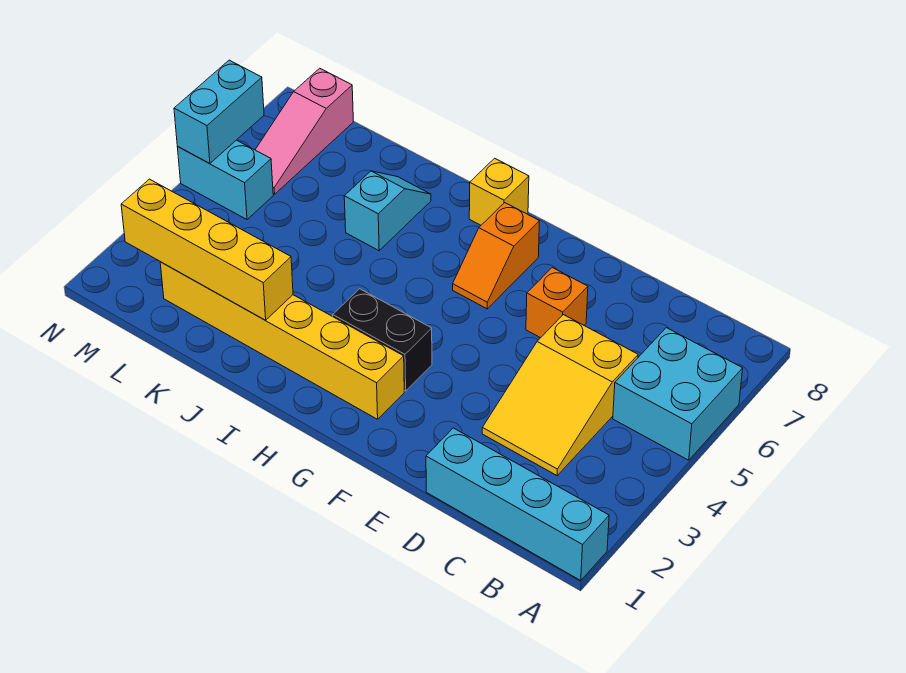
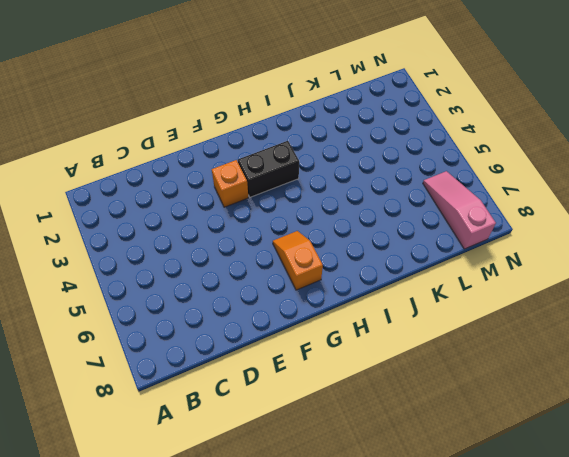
orange 1x1 brick [212,160,248,207] -> orange 1x1 brick moved to [526,268,588,338]
none -> cyan 1x4 brick [426,428,609,581]
none -> cyan 2x2 brick [613,328,743,460]
none -> yellow 2x3 slope [482,315,638,476]

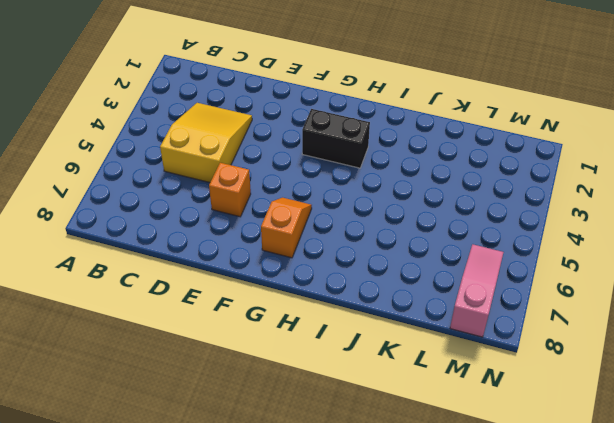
none -> cyan 1x4 brick [426,428,609,581]
none -> cyan 2x2 brick [613,328,743,460]
none -> yellow 1x6 brick [160,262,404,419]

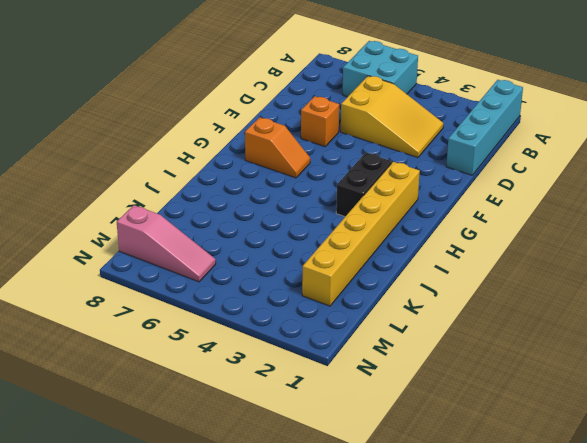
none -> yellow 1x1 brick [469,158,529,225]
none -> cyan 1x2 slope [344,171,431,251]
none -> cyan 1x2 brick [178,140,273,219]

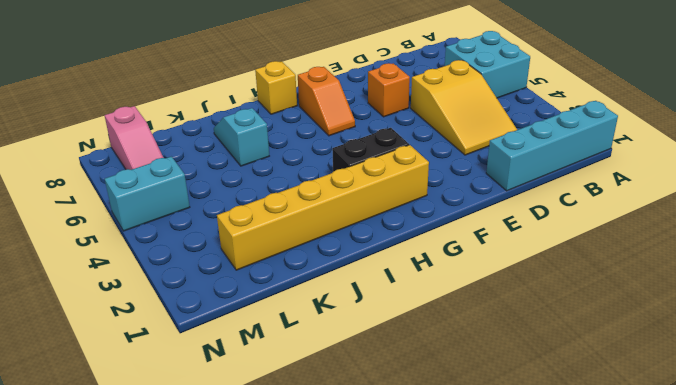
none -> yellow 1x4 brick [121,179,293,320]
none -> cyan 1x2 brick [174,60,264,164]

